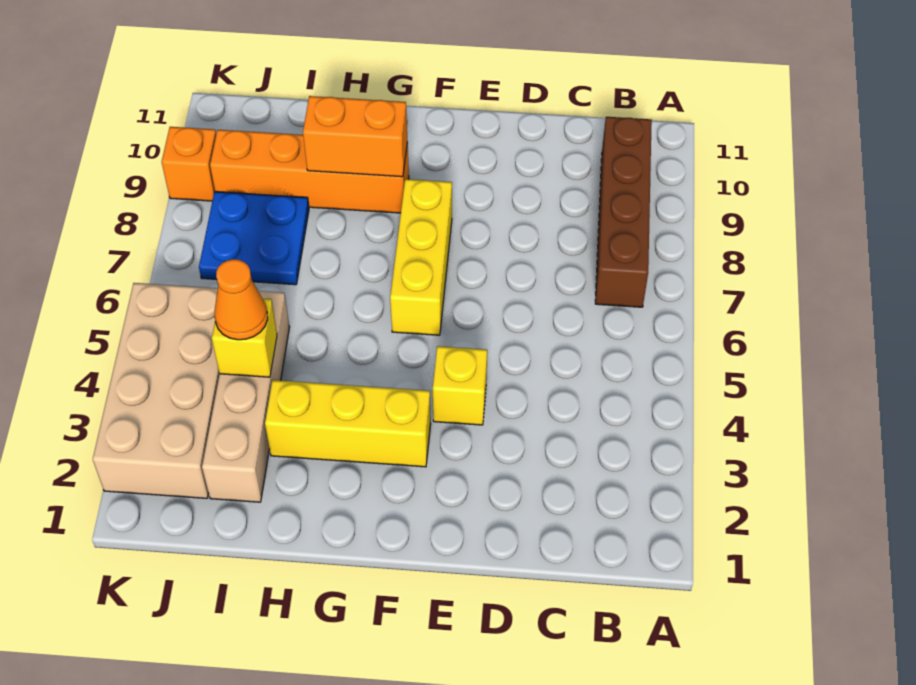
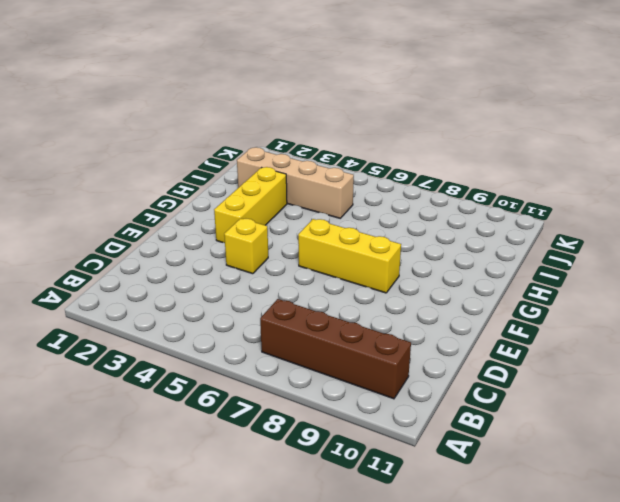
none -> orange 1x4 brick [210,130,409,213]
none -> blue 2x2 plate [199,192,309,285]
none -> tan 2x4 brick [93,283,220,498]

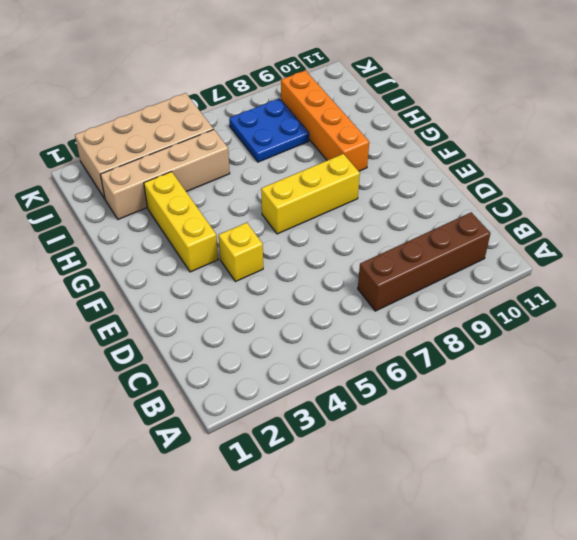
none -> orange 1x1 brick [162,127,216,201]
none -> orange 1x2 brick [303,96,407,177]
none -> yellow 1x1 brick [212,299,277,377]

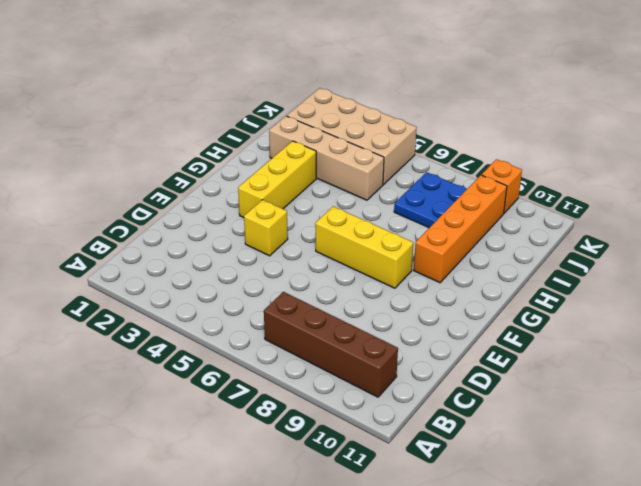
none -> orange 1x2 brick [303,96,407,177]
none -> yellow 1x1 brick [212,299,277,377]
none -> orange 1x1 cone [214,259,268,340]

